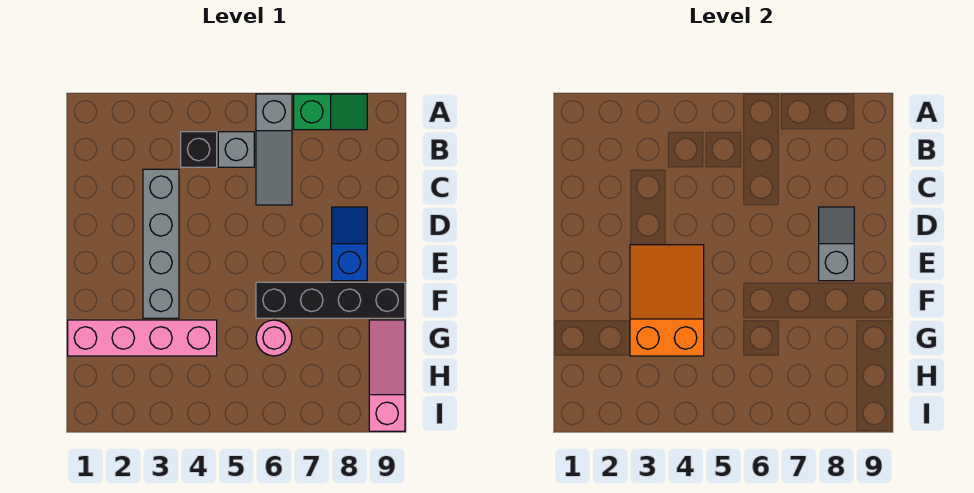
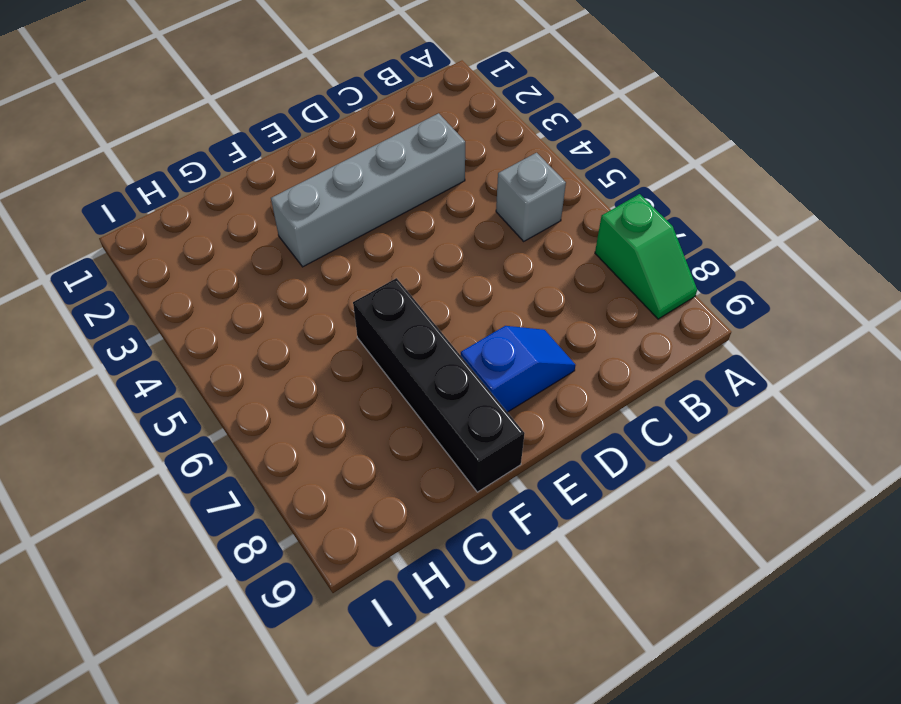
none -> grey 1x3 slope [256,94,292,205]
none -> black 1x1 brick [181,132,217,167]
none -> pink 1x4 brick [68,320,217,356]

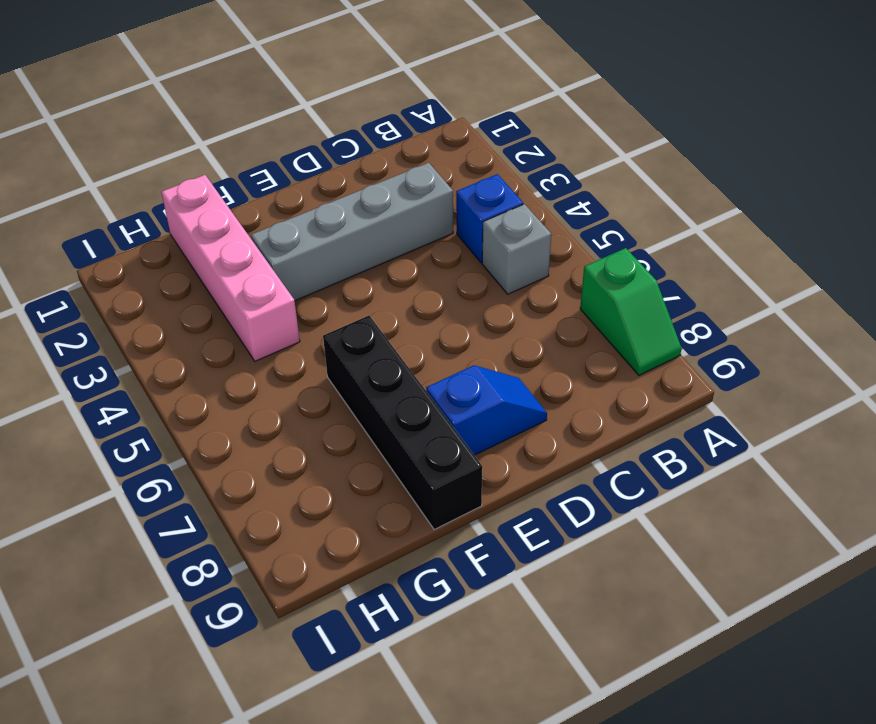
blue 1x1 brick [456,174,523,263] -> black 1x1 brick [181,132,217,167]
none -> grey 1x3 slope [256,94,292,205]
none -> pink 1x1 round brick [256,320,292,356]
none -> pink 1x3 slope [369,320,405,431]

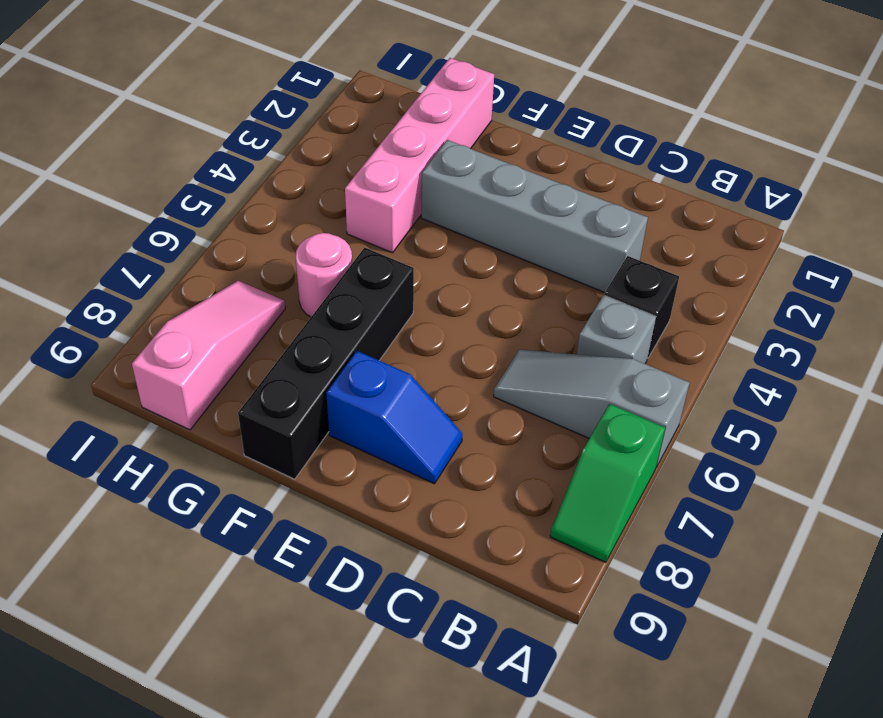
pink 1x3 slope [132,281,285,430] -> pink 1x3 slope turned to [369,320,405,431]
none -> grey 1x2 slope [819,207,854,281]
none -> orange 2x3 slope [630,245,704,356]

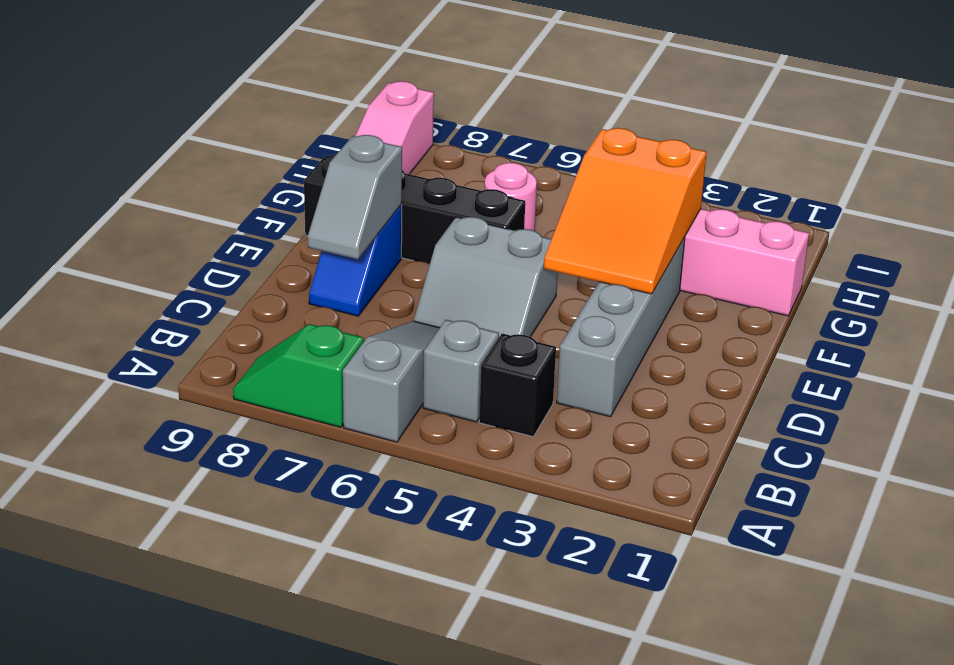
grey 2x2 slope [414,217,558,337] -> none

